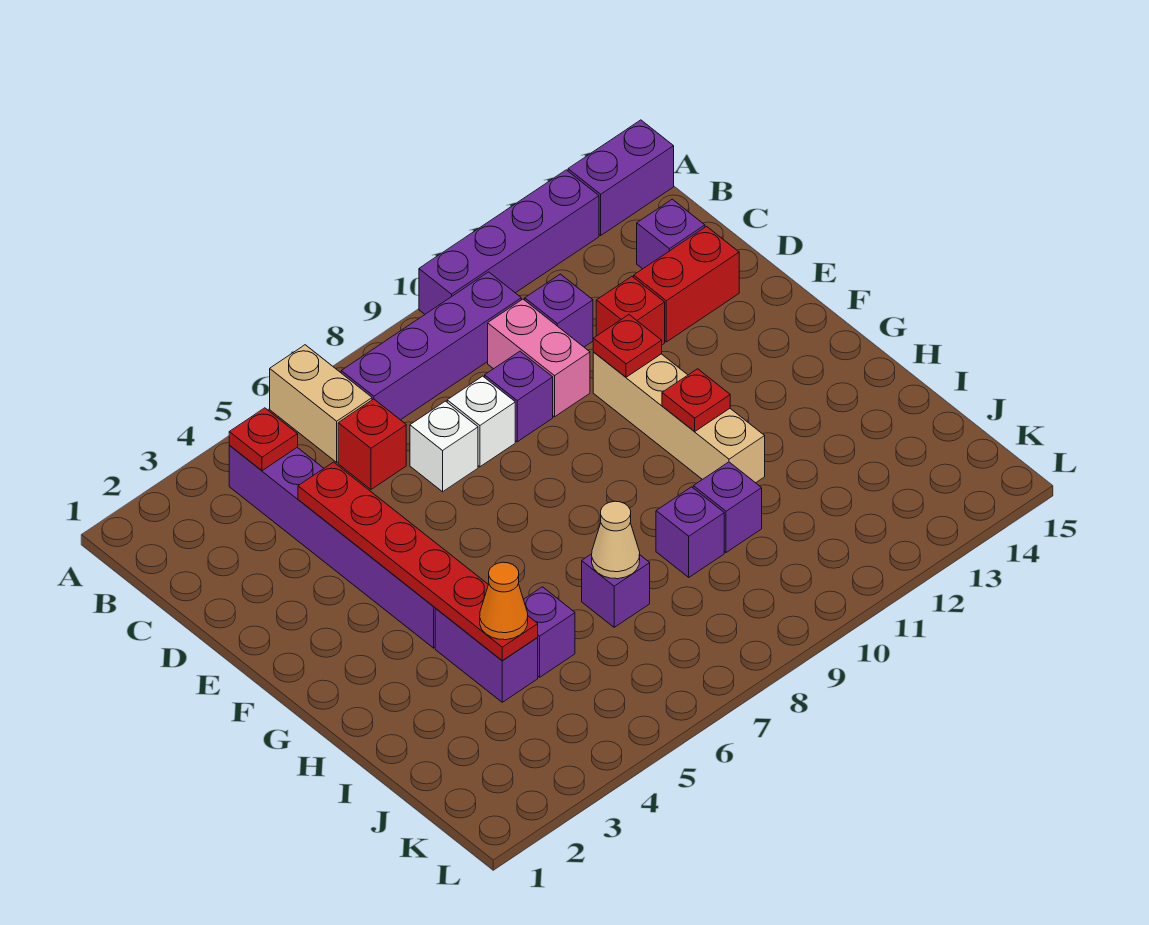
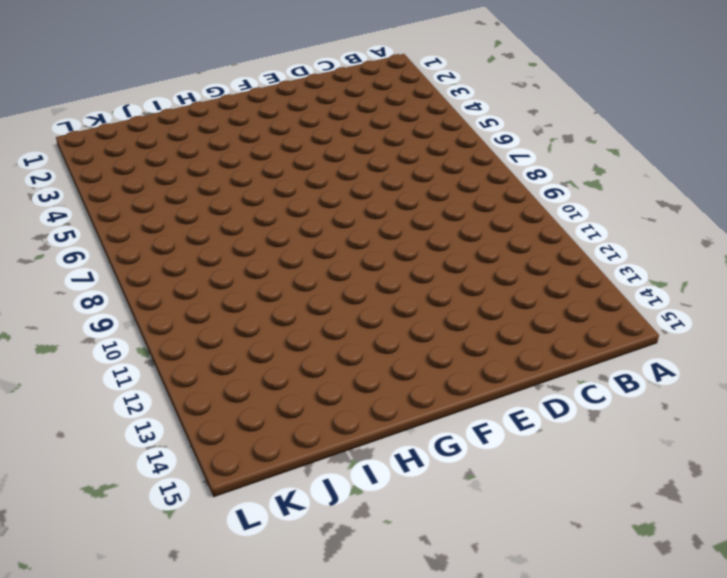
none -> tan 1x2 brick [270,345,372,462]
none -> purple 1x4 brick [419,170,599,314]
none -> purple 1x2 brick [568,120,674,235]

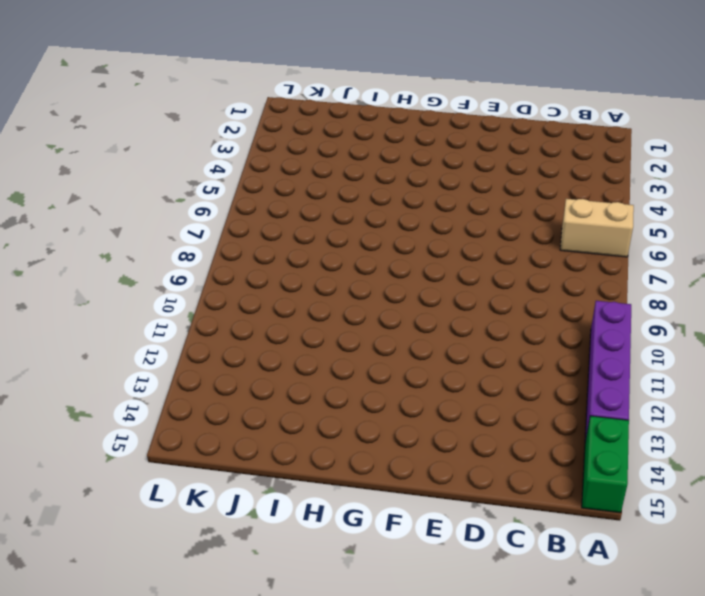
green 1x2 brick [582,416,629,513] -> purple 1x2 brick [568,120,674,235]
none -> purple 1x6 brick [229,446,436,648]
none -> purple 1x4 brick [341,272,521,420]
none -> red 1x1 brick [338,399,406,489]

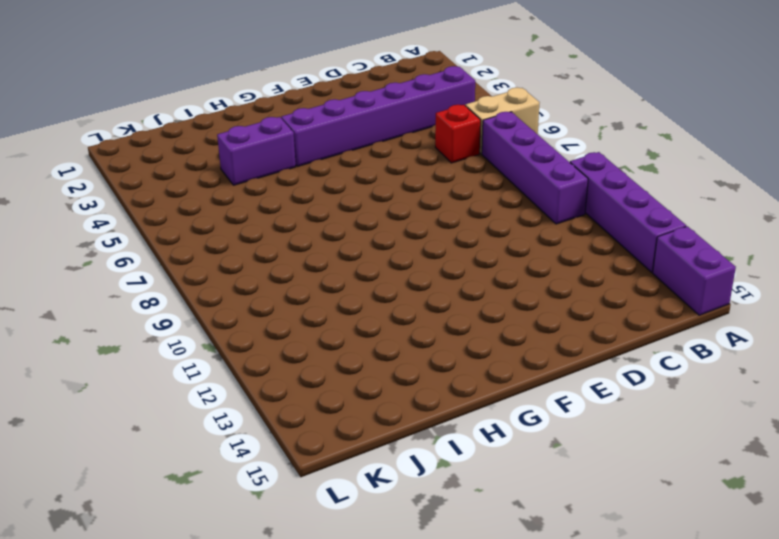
none -> pink 1x2 brick [488,299,590,417]
none -> purple 1x1 brick [525,274,593,347]
none -> purple 1x1 brick [637,199,705,269]

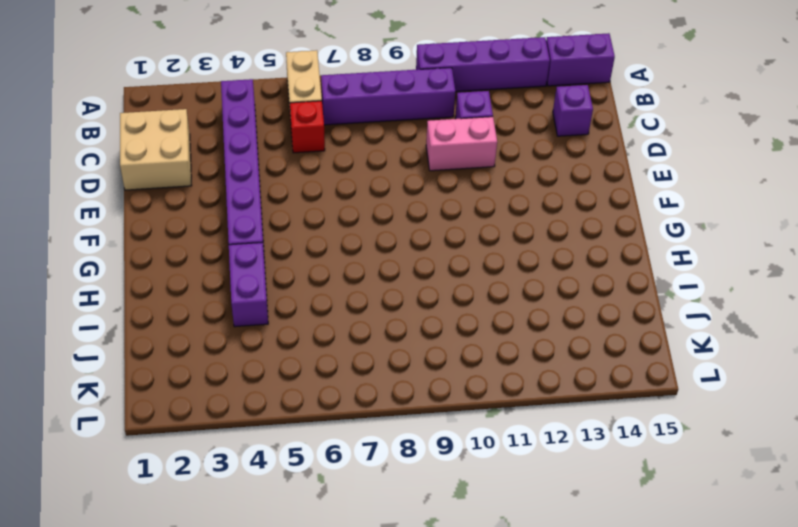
tan 2x2 brick [120,109,192,190] -> none
pink 1x2 brick [426,117,497,171] -> pink 1x2 brick turned to [488,299,590,417]
none -> white 1x1 brick [410,401,478,492]
none -> white 1x1 brick [447,376,515,467]
none -> purple 1x1 brick [485,351,553,442]

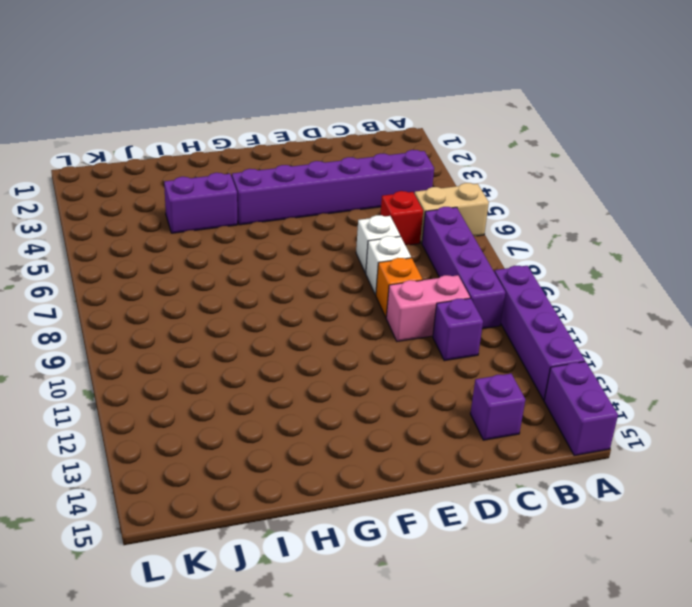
orange 1x1 brick [376,258,423,317] -> purple 1x1 brick [485,351,553,442]
none -> red 1x1 brick [596,276,665,345]
none -> red 1x2 brick [634,226,739,342]
none -> tan 1x4 brick [593,352,765,483]

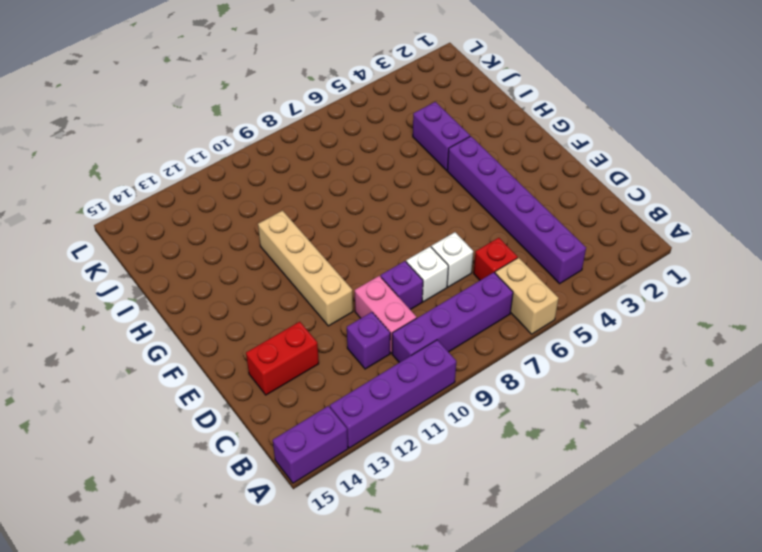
none -> purple 1x1 brick [637,199,705,269]
none -> red 1x1 brick [596,276,665,345]
none -> purple 1x1 brick [523,587,575,677]

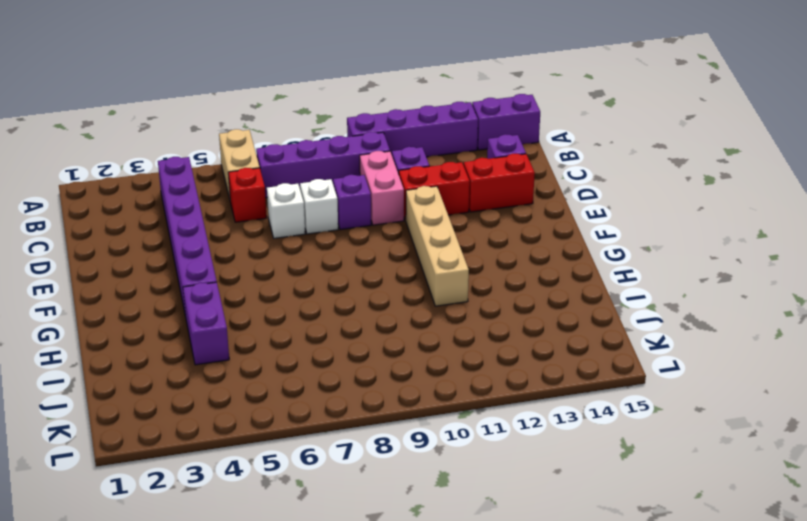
red 1x2 brick [399,162,470,220] -> red 1x1 brick [596,276,665,345]
none -> purple 1x1 brick [523,587,575,677]
none -> purple 1x1 brick [582,554,650,627]
none -> purple 1x1 brick [656,487,724,577]

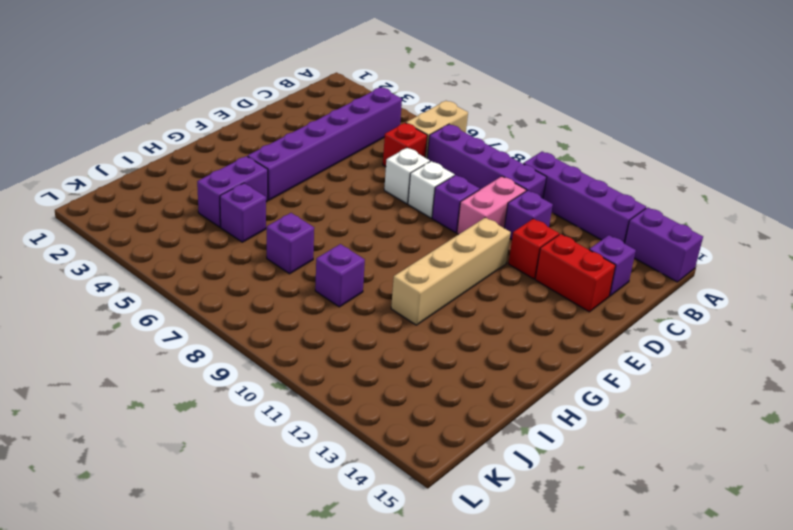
none -> purple 1x1 brick [693,462,762,553]
none -> red 1x1 plate [229,408,298,471]
none -> red 1x6 plate [298,462,538,661]

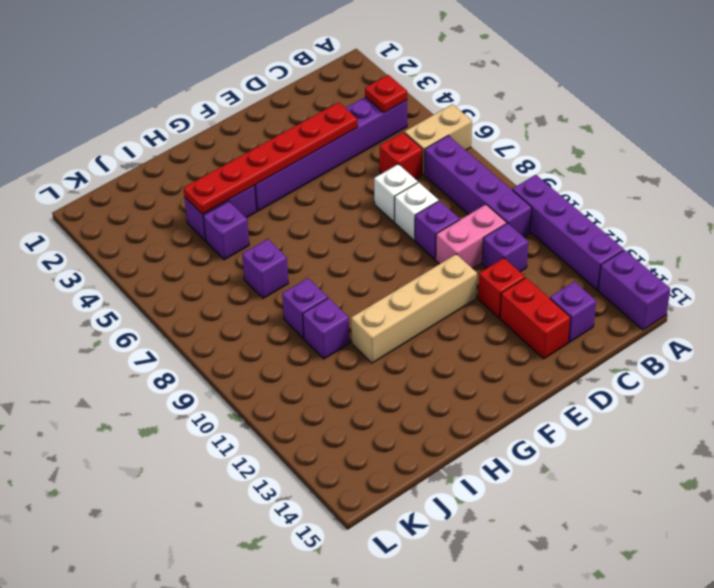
none -> red 1x1 plate [593,315,662,377]
none -> red 1x1 plate [662,369,730,432]
none -> tan 1x1 cone [592,501,640,579]

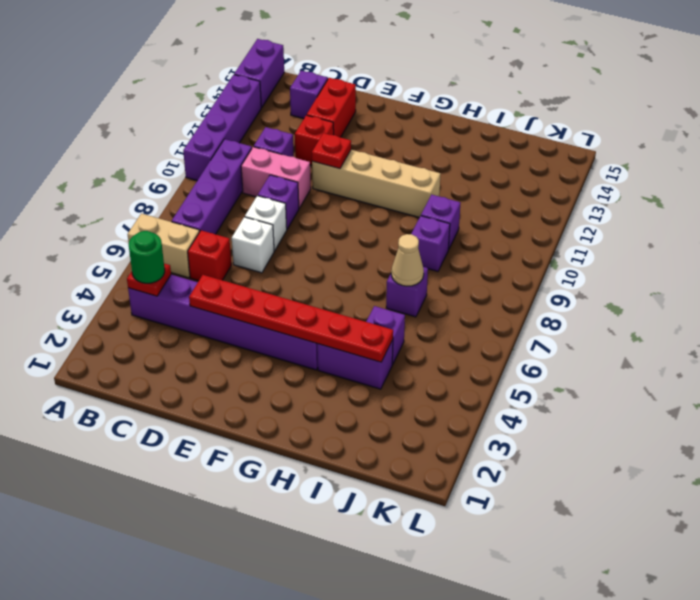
green 1x1 round brick [129,231,165,283] -> none
none -> red 1x1 plate [662,369,730,432]
none -> orange 1x1 cone [480,562,528,640]

